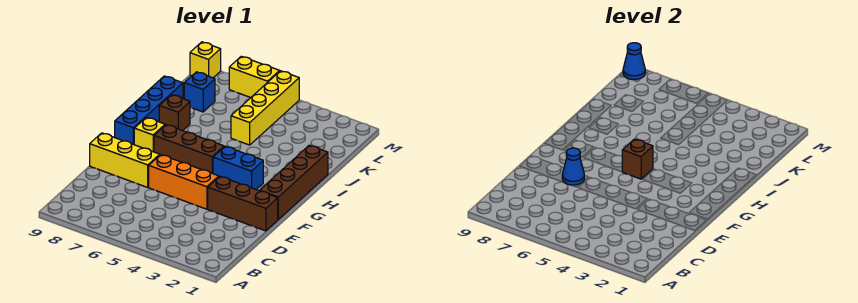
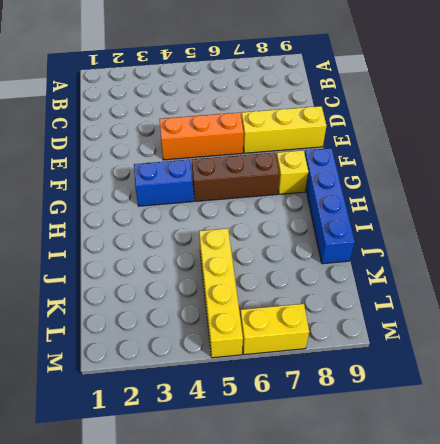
none -> brown 1x3 brick [208,176,278,231]
none -> brown 1x4 brick [260,145,328,219]
none -> brown 1x1 brick [159,95,190,131]

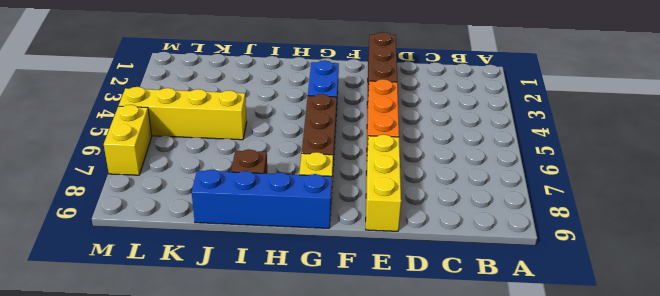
none -> brown 1x4 brick [260,145,328,219]
none -> blue 1x1 brick [184,72,215,112]
none -> yellow 1x1 brick [190,42,221,78]

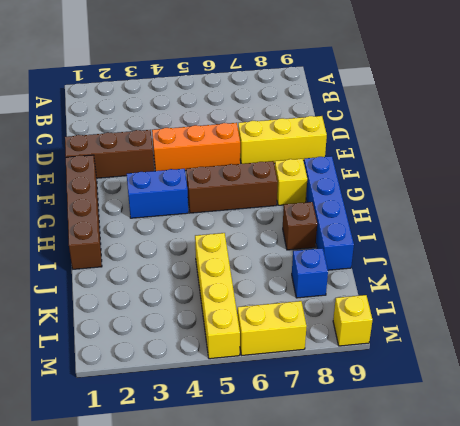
none -> blue 1x1 cone [562,148,584,185]
none -> brown 1x1 brick [622,139,653,179]
none -> blue 1x1 cone [623,43,645,79]

